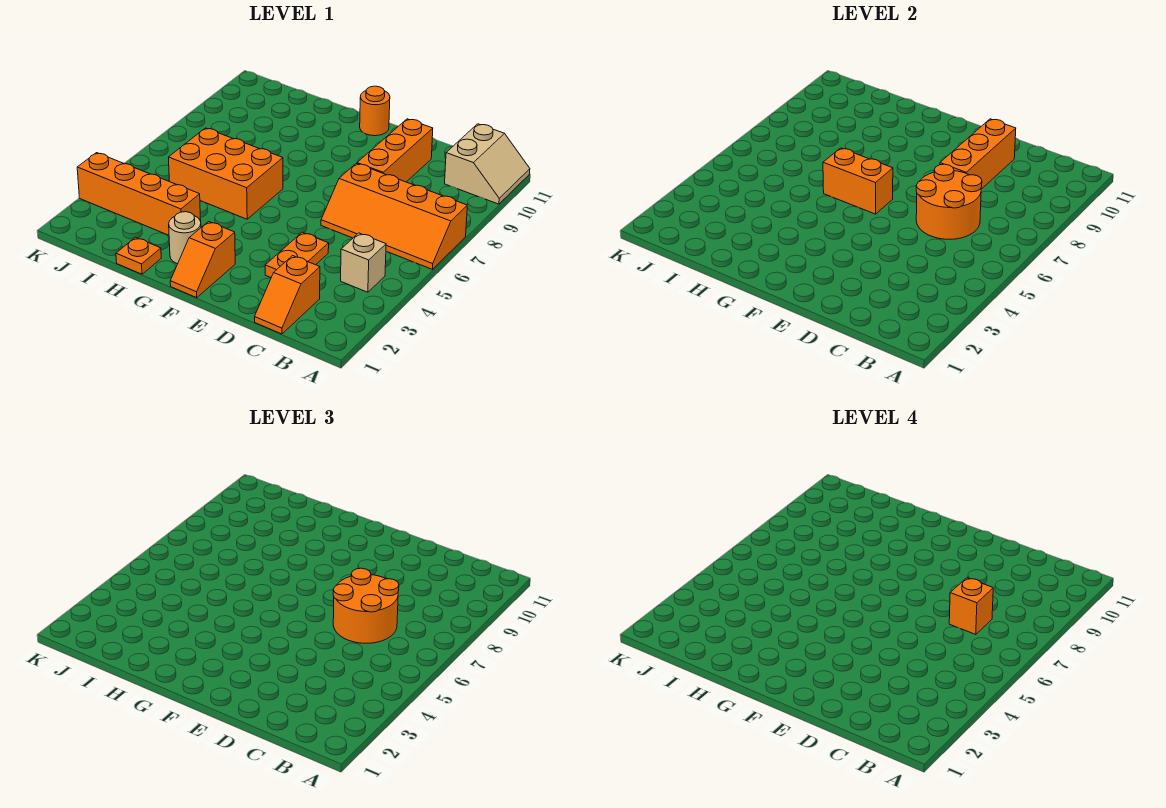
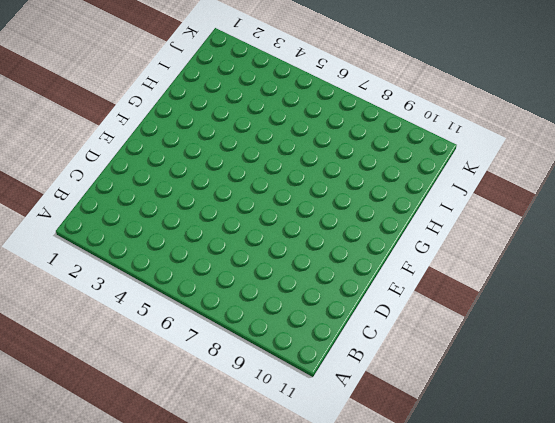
none -> orange 2x4 slope [321,163,467,269]
none -> tan 2x2 slope [445,124,530,204]
none -> tan 1x1 brick [341,233,386,292]

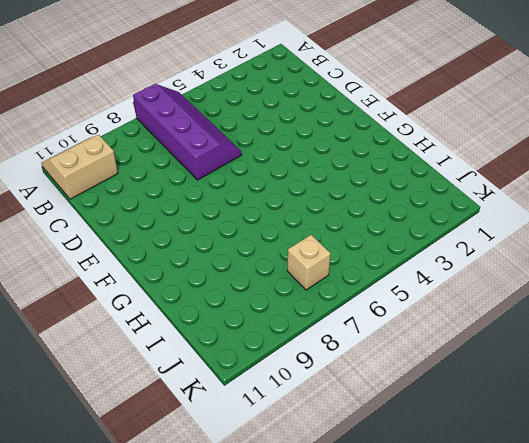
purple 2x4 slope [133,84,242,180] -> orange 2x4 slope [321,163,467,269]
tan 1x1 brick [287,235,331,290] -> tan 1x1 brick moved to [341,233,386,292]
none -> orange 1x2 slope [255,256,320,334]
none -> orange 1x2 plate [265,232,329,277]
none -> orange 1x3 brick [357,119,433,182]

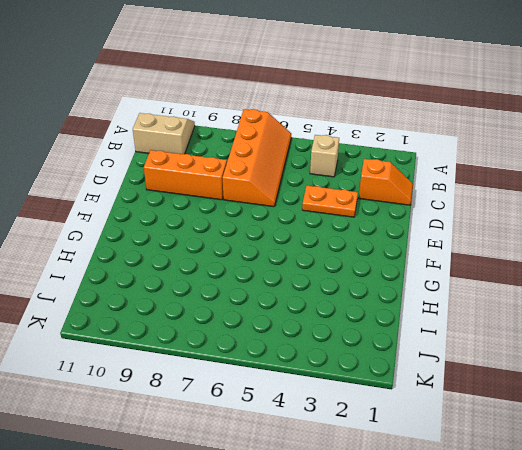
none -> orange 1x2 slope [170,222,235,298]
none -> orange 1x1 round brick [360,86,390,136]
none -> tan 1x1 round brick [169,212,201,264]

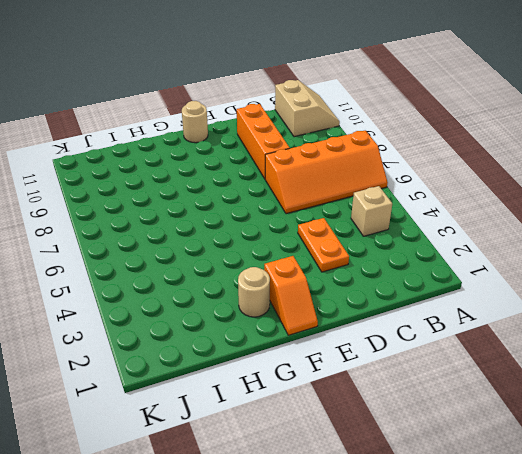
tan 1x1 round brick [182,101,208,143] -> orange 1x1 round brick [360,86,390,136]
none -> orange 1x2 slope [255,256,320,334]
none -> orange 2x3 brick [168,128,283,219]
none -> orange 1x1 plate [116,237,161,274]

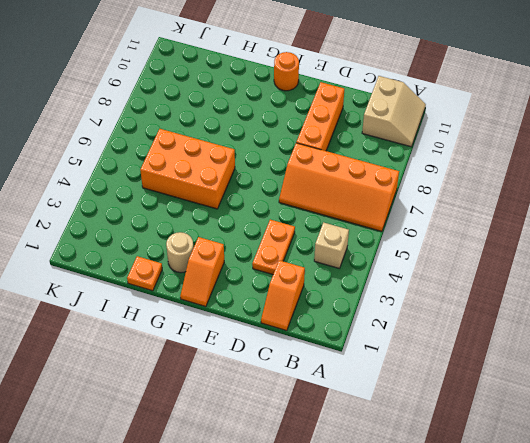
none -> orange 1x4 brick [77,153,201,235]
none -> orange 2x2 round brick [916,164,982,239]
none -> orange 1x3 brick [940,119,1016,189]

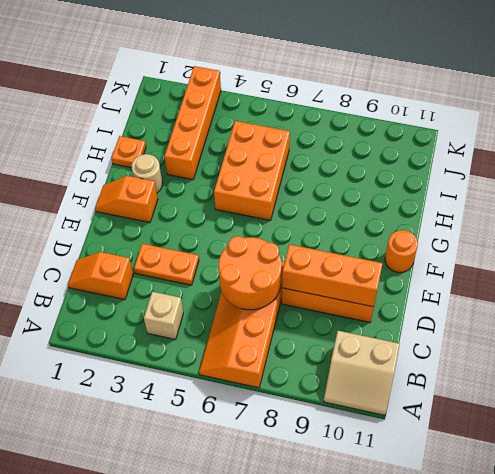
none -> orange 1x2 brick [823,148,893,214]
none -> orange 2x2 round brick [333,568,399,643]
none -> orange 1x1 brick [949,578,993,634]

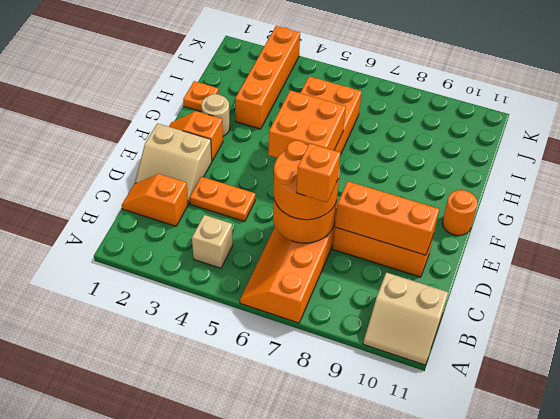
tan 2x2 slope [135,123,212,204] -> none
orange 2x2 brick [268,90,346,158] -> orange 1x2 brick [823,148,893,214]

